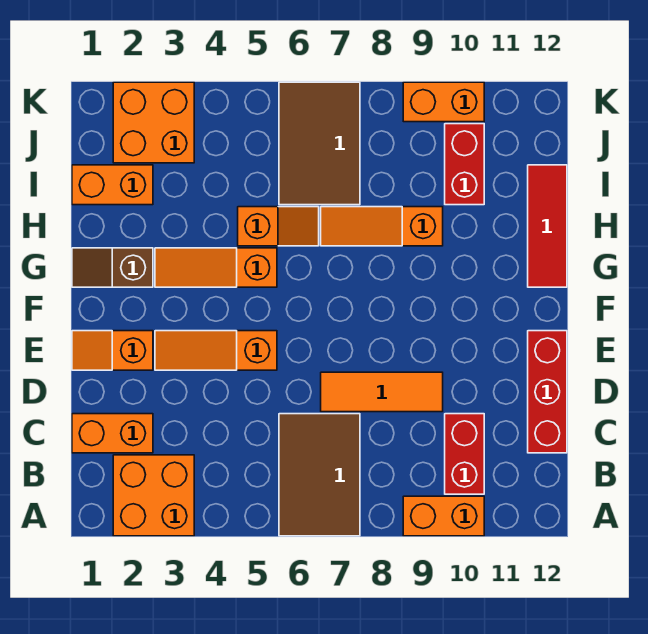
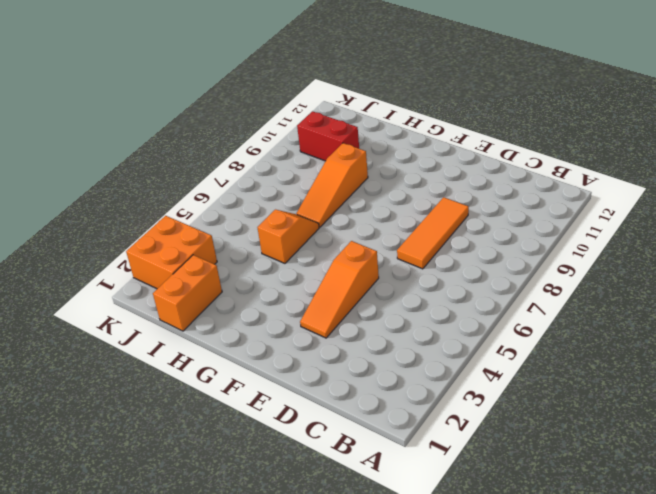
none -> orange 2x2 brick [113,455,194,536]
none -> brown 2x3 tile [279,414,360,536]
none -> orange 1x2 brick [403,496,484,536]

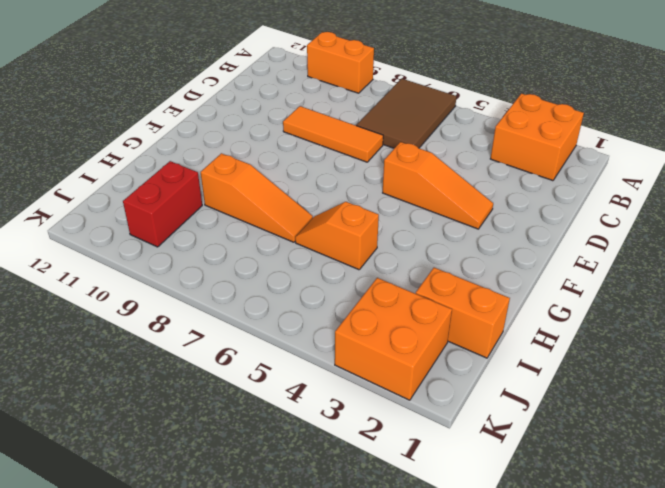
none -> red 1x2 brick [445,414,484,494]
none -> orange 1x2 brick [72,414,153,453]
none -> red 1x3 brick [528,331,567,453]

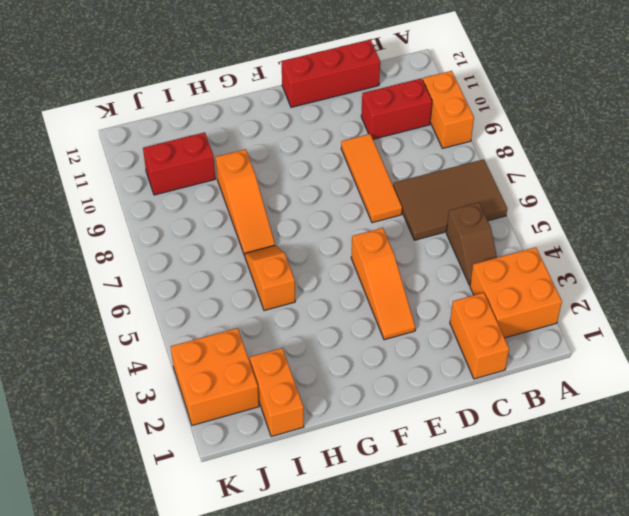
brown 1x2 slope [446,203,497,285] -> brown 1x2 slope moved to [72,248,153,287]
none -> orange 1x2 slope [72,331,153,370]
none -> orange 1x3 slope [155,248,277,287]
none -> red 1x3 tile [528,165,567,287]

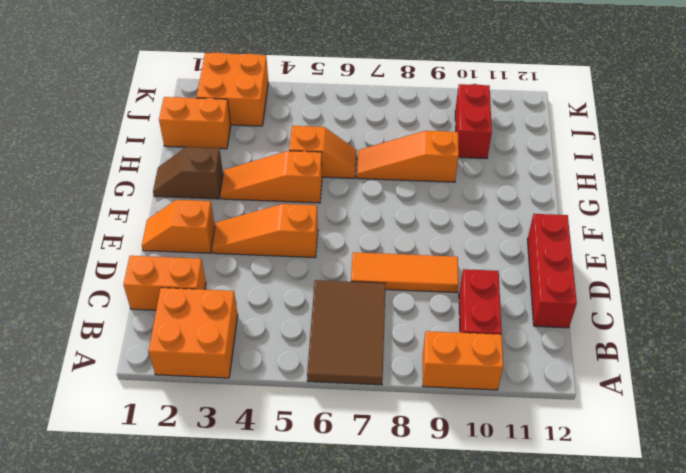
none -> red 1x3 tile [528,165,567,287]
none -> brown 2x3 tile [279,82,360,205]
none -> orange 1x2 brick [403,82,484,122]

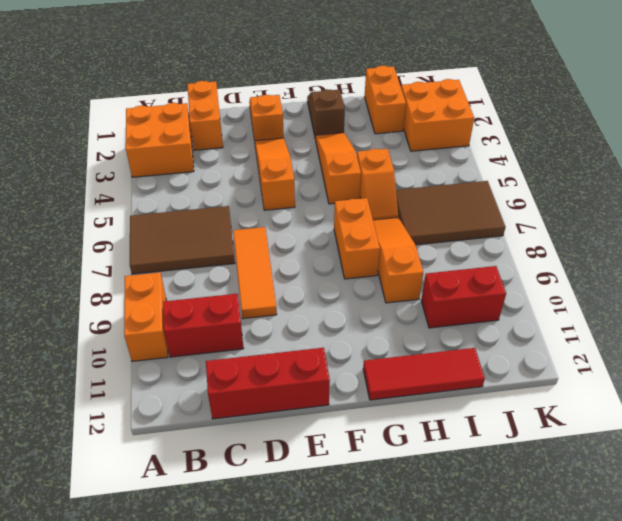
orange 1x2 brick [334,198,380,279] -> orange 1x2 brick moved to [403,82,484,122]

